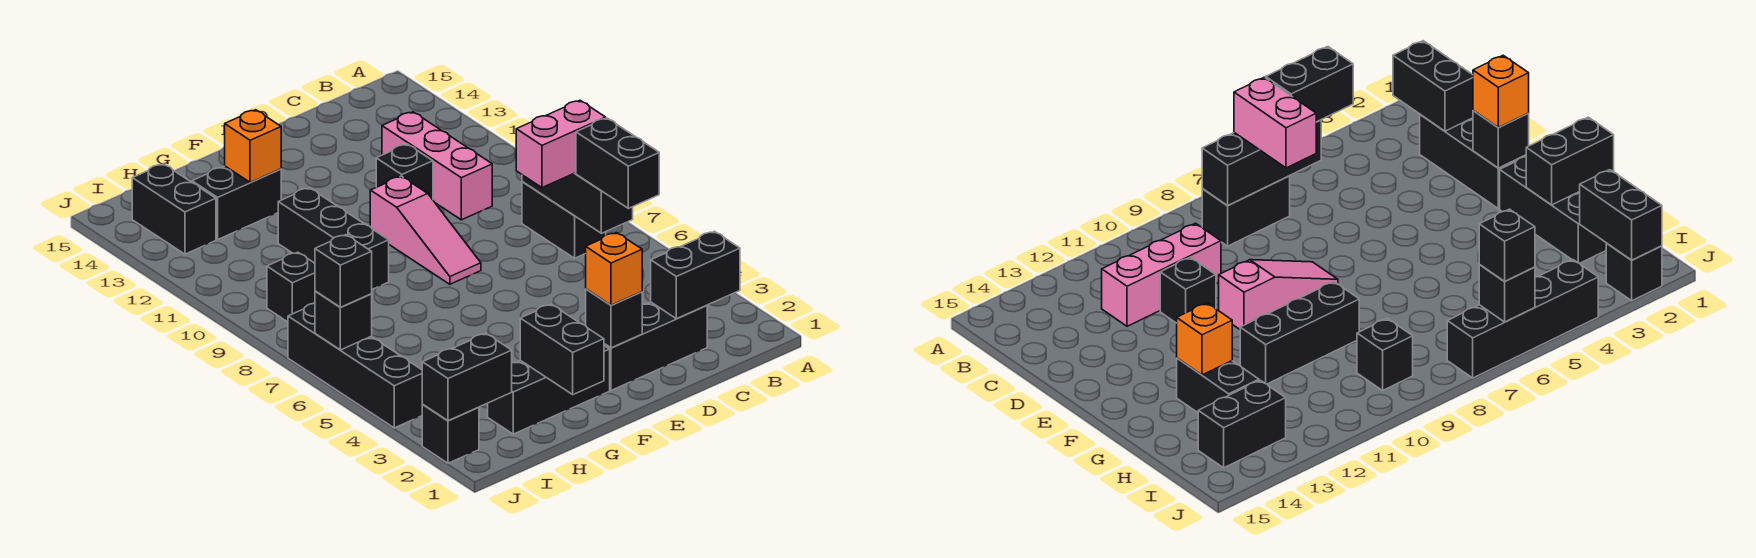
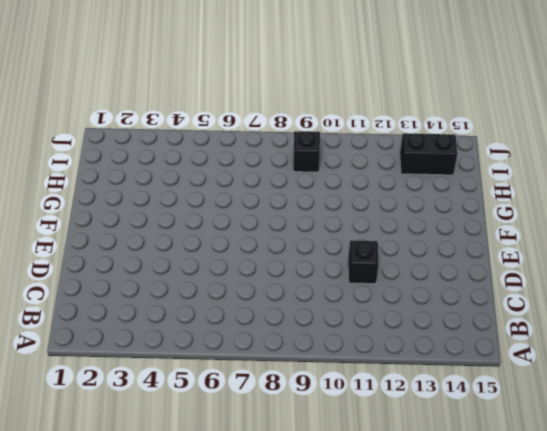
none -> black 1x2 brick [522,182,606,258]
none -> black 1x3 brick [604,302,707,390]
none -> pink 1x3 brick [382,112,492,220]

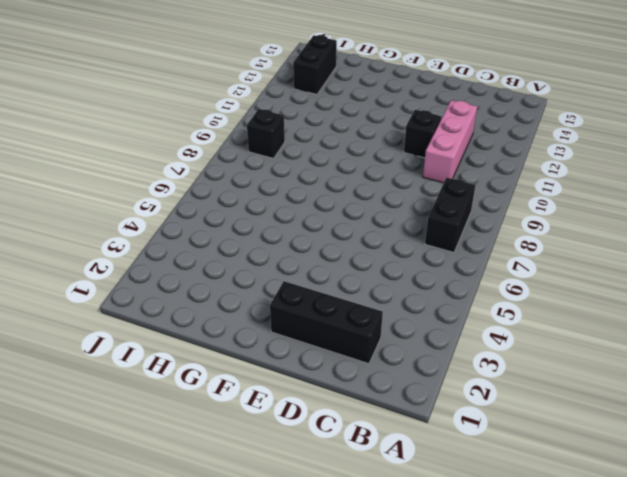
none -> pink 1x3 slope [370,176,481,284]
none -> black 1x3 brick [488,346,610,434]
none -> black 1x3 brick [278,188,389,289]

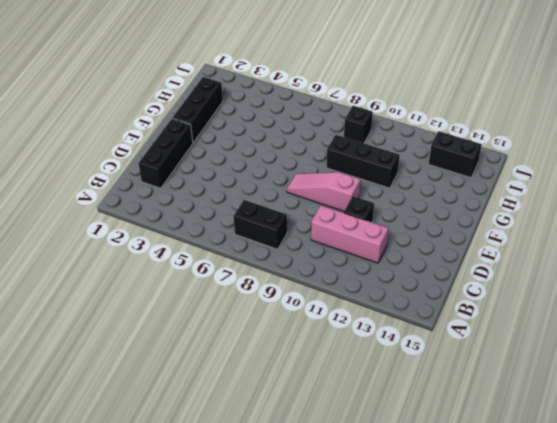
none -> black 1x2 brick [192,166,281,240]
none -> black 1x1 brick [422,405,479,463]
none -> black 1x4 brick [288,303,423,428]

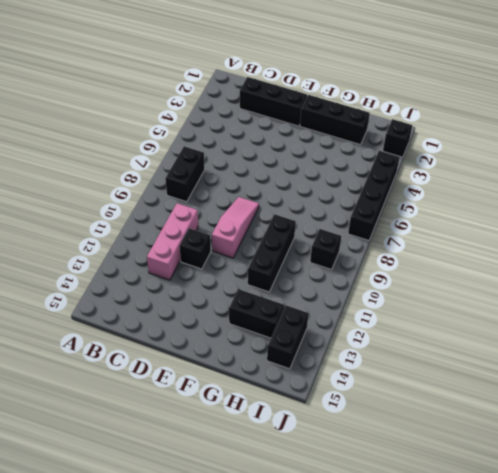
none -> black 1x2 brick [651,231,740,319]
none -> black 1x3 brick [522,173,633,233]
none -> black 1x1 brick [586,289,642,348]

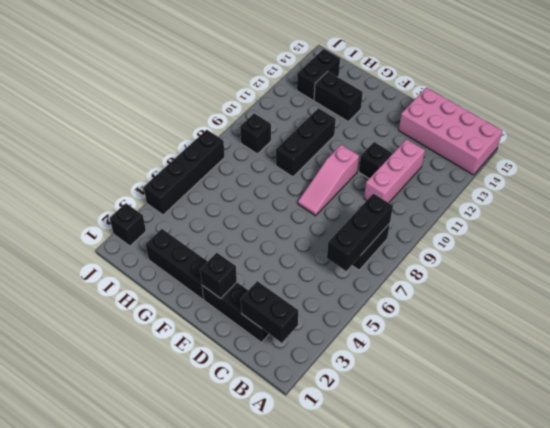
pink 2x4 brick [399,88,502,175] -> none
none -> black 1x2 brick [520,304,604,395]
none -> orange 1x1 brick [225,110,281,182]
none -> black 1x2 brick [422,334,512,421]

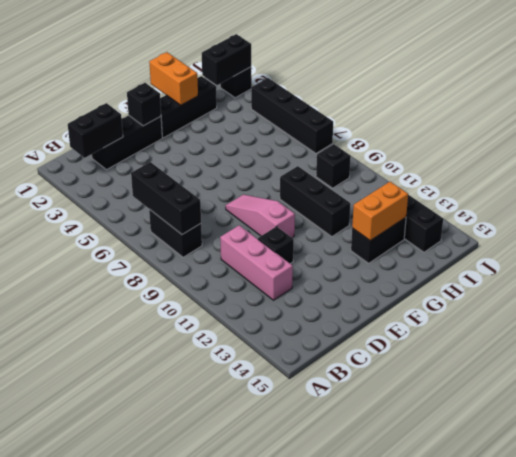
orange 1x2 brick [149,52,198,105] -> black 1x2 brick [520,304,604,395]
orange 1x2 brick [352,182,408,241] -> orange 1x1 brick [225,110,281,182]
none -> black 1x1 brick [315,291,372,350]
none -> black 1x2 brick [576,118,659,208]
none -> pink 1x2 brick [516,101,606,188]

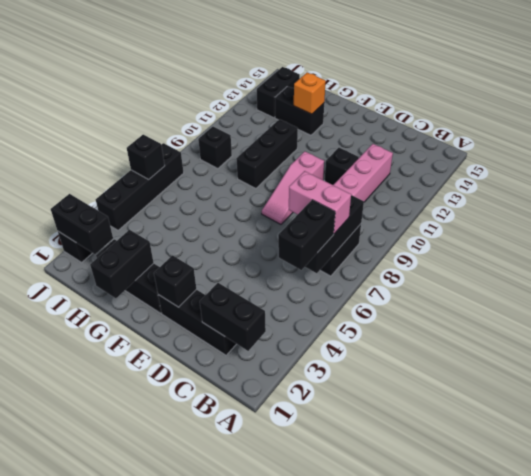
none -> orange 1x1 brick [586,233,642,305]
none -> black 1x1 brick [315,235,372,307]

